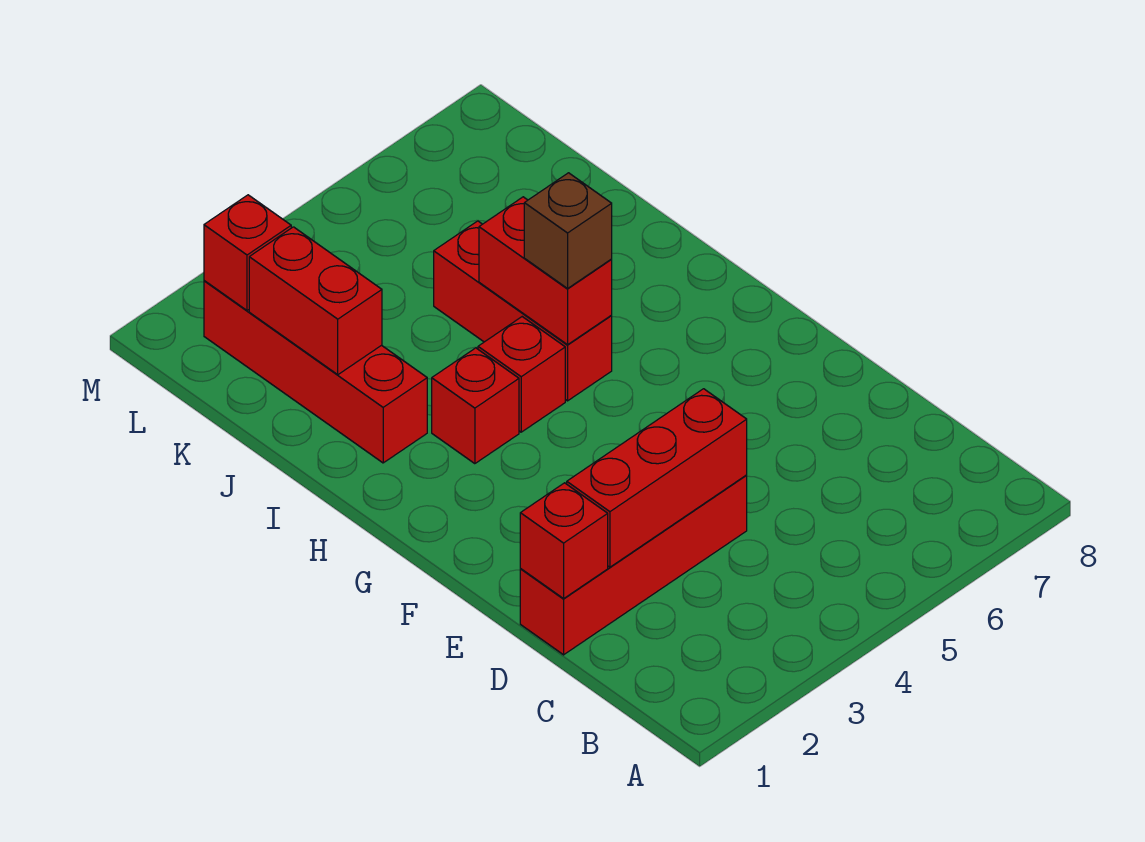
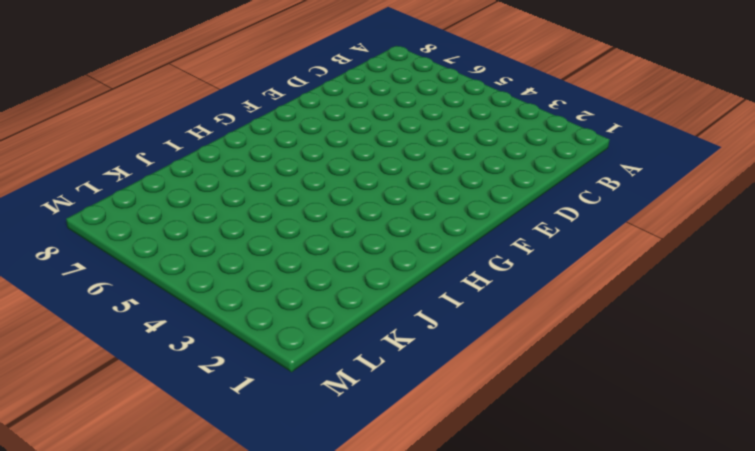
none -> red 1x4 brick [520,475,747,655]
none -> red 1x1 brick [432,348,519,464]

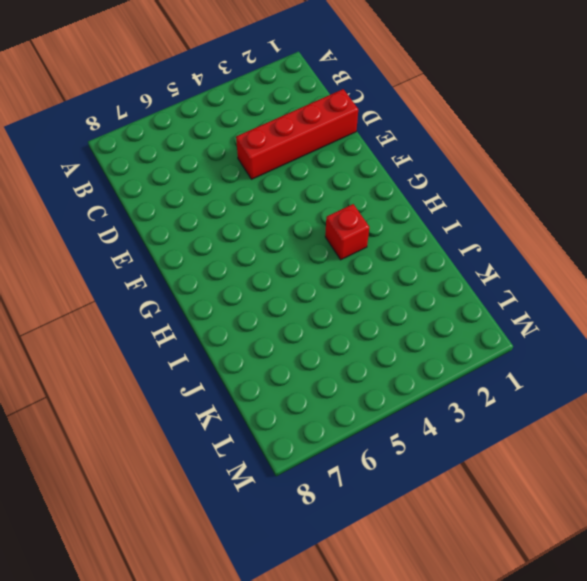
none -> red 1x1 brick [478,317,565,432]
none -> red 1x3 brick [434,221,612,401]

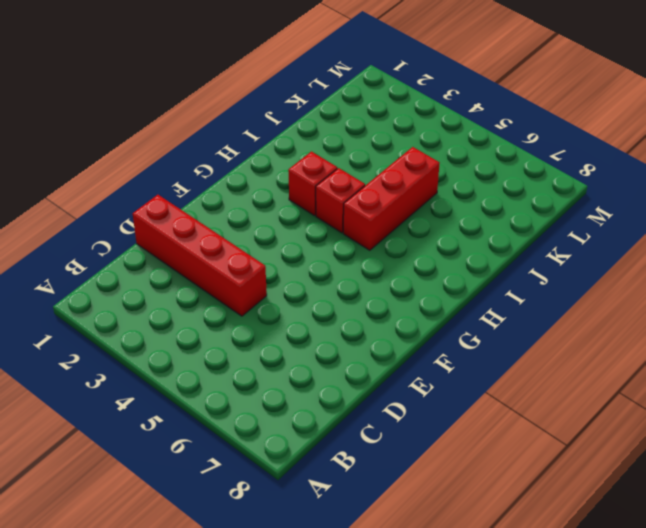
none -> red 1x4 brick [204,281,427,463]
none -> red 1x1 brick [520,483,608,599]

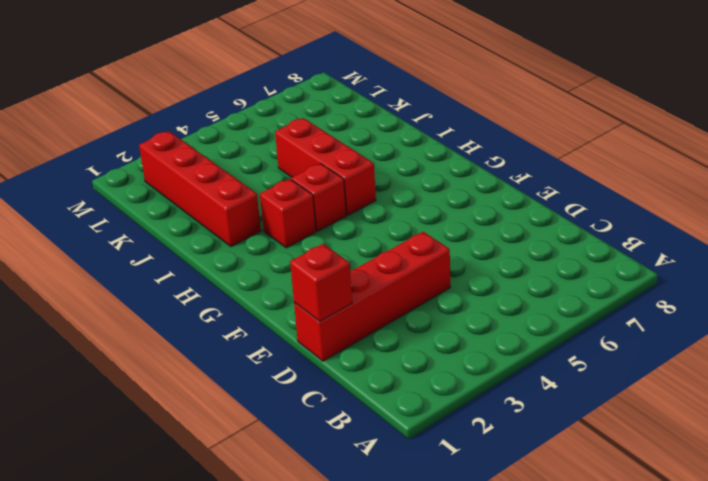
none -> red 1x3 brick [567,389,747,567]
none -> red 1x2 brick [479,197,612,345]

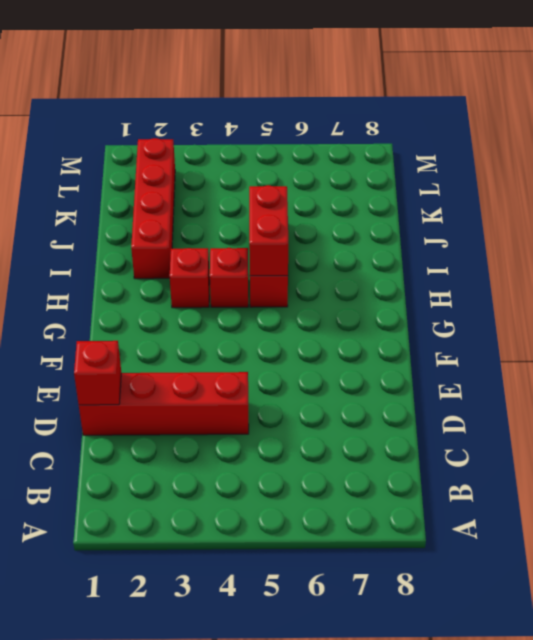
none -> red 1x3 brick [567,389,747,567]
none -> red 1x2 brick [249,227,382,375]

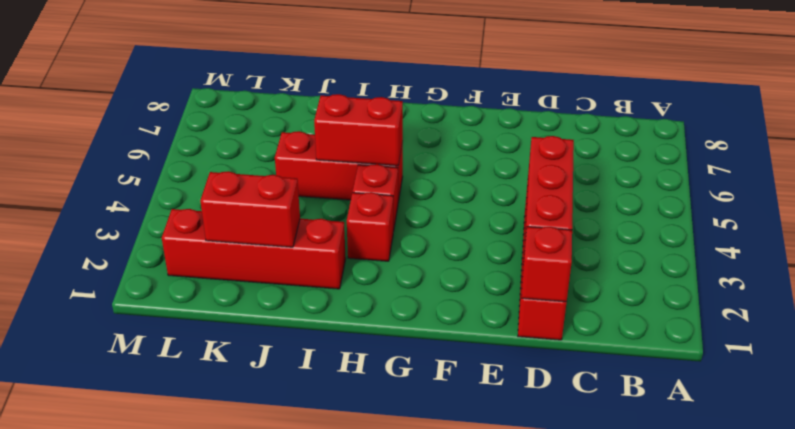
none -> red 1x1 brick [204,195,291,310]
none -> brown 1x1 brick [524,173,612,288]

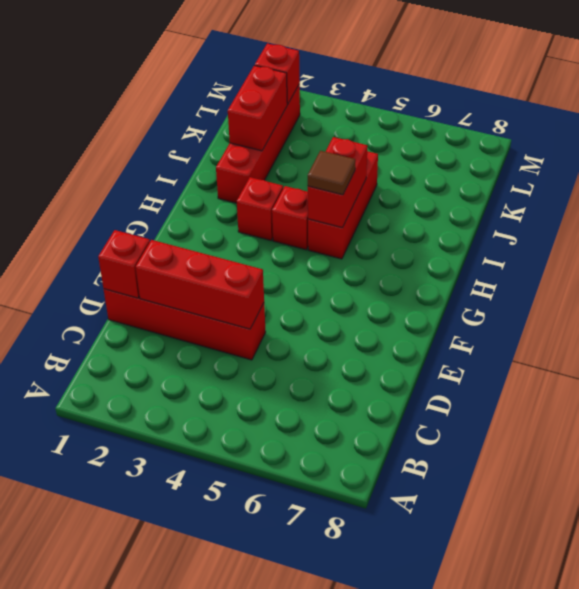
brown 1x1 tile [308,151,355,195] -> brown 1x1 brick [524,173,612,288]

